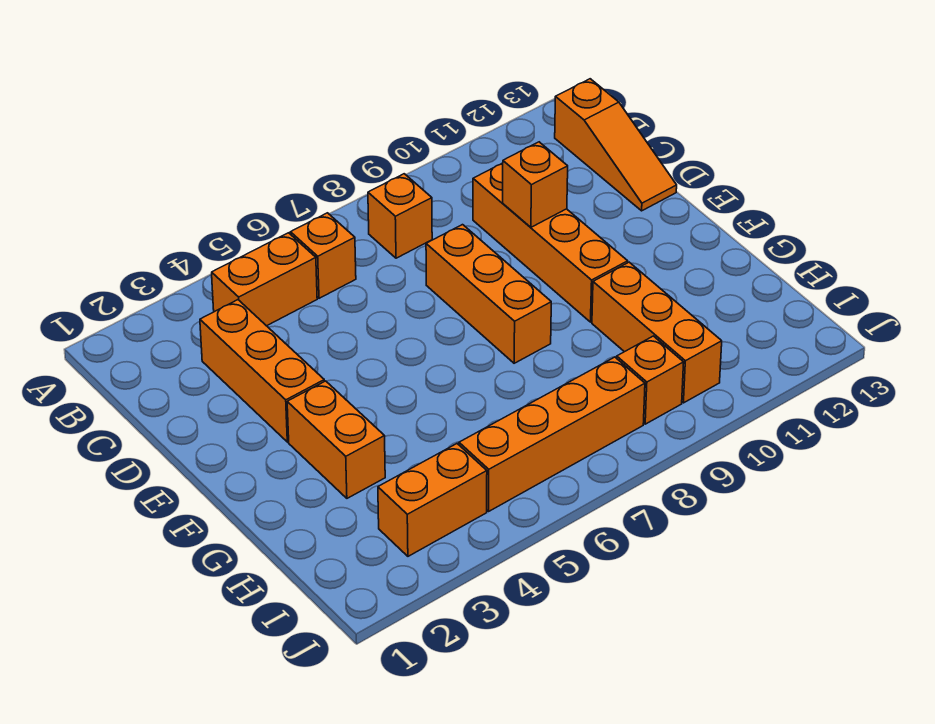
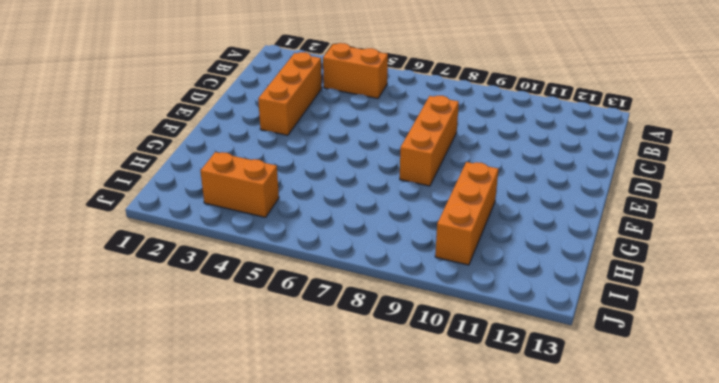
none -> orange 1x1 brick [290,213,356,298]
none -> orange 1x1 brick [368,174,432,258]
none -> orange 1x3 slope [555,79,677,211]

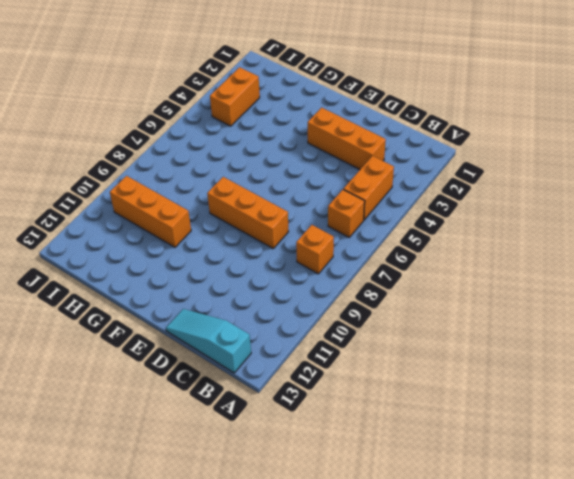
cyan 1x3 slope [166,309,251,373] -> orange 1x3 slope [555,79,677,211]
none -> orange 1x4 brick [473,163,628,322]
none -> orange 1x2 brick [287,381,385,498]
none -> orange 1x4 brick [459,357,645,511]

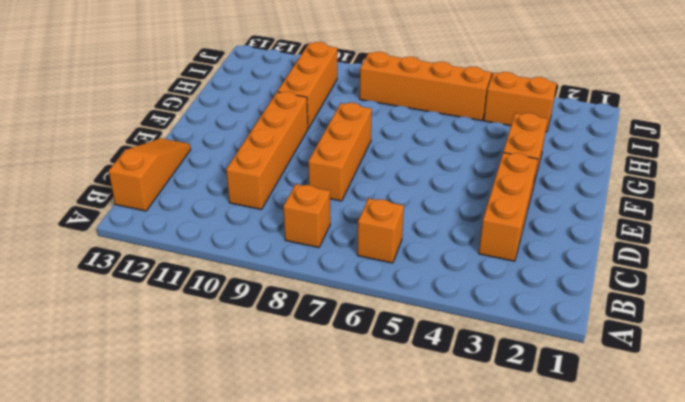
none -> orange 1x2 brick [212,233,317,326]
none -> orange 1x1 brick [617,336,684,424]
none -> orange 1x1 brick [503,142,568,227]

